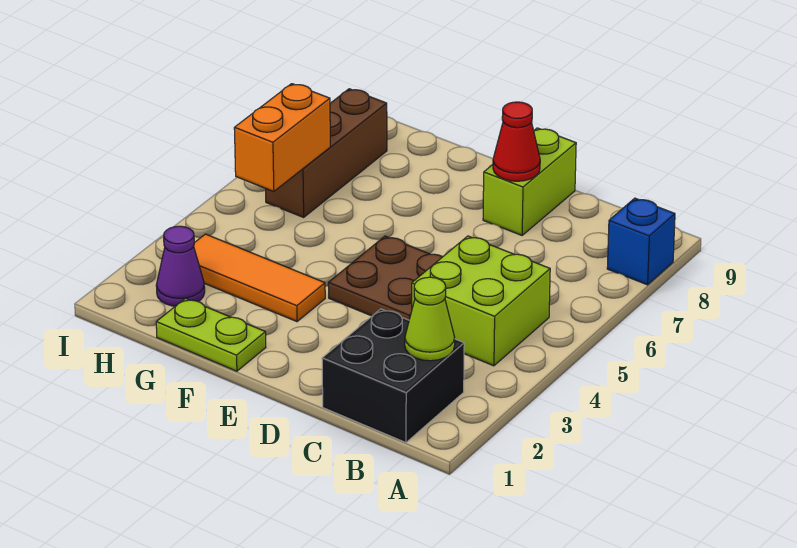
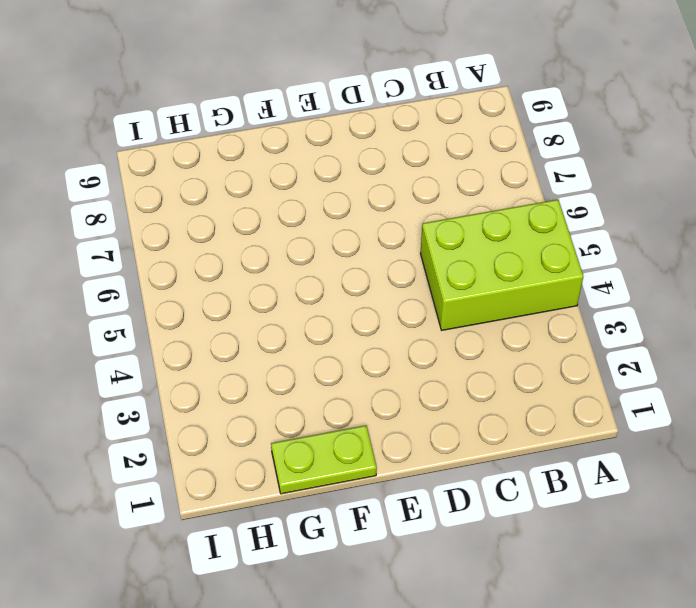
lime 2x3 brick [421,200,583,330] -> lime 2x2 brick [412,236,550,366]
none -> blue 1x1 brick [607,198,675,285]
none -> black 2x2 brick [322,309,464,443]
none -> brown 2x2 plate [328,236,442,320]

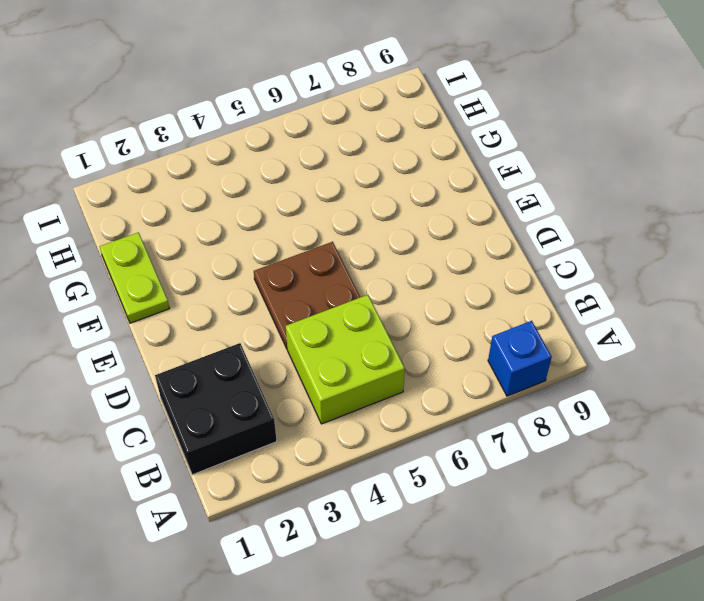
none -> lime 1x2 brick [483,128,576,235]
none -> orange 1x3 tile [194,234,325,322]
none -> purple 1x1 cone [156,226,205,306]

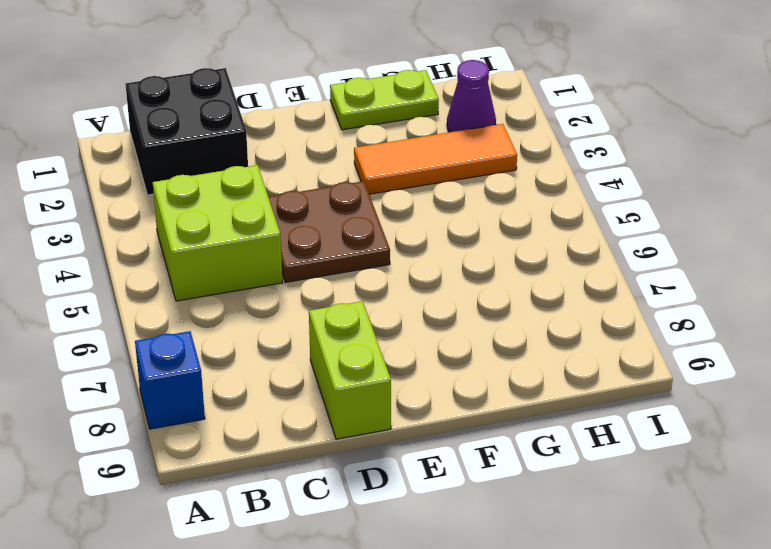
none -> brown 1x3 brick [266,89,387,217]
none -> lime 1x1 cone [405,277,455,361]
none -> red 1x1 cone [493,102,540,181]

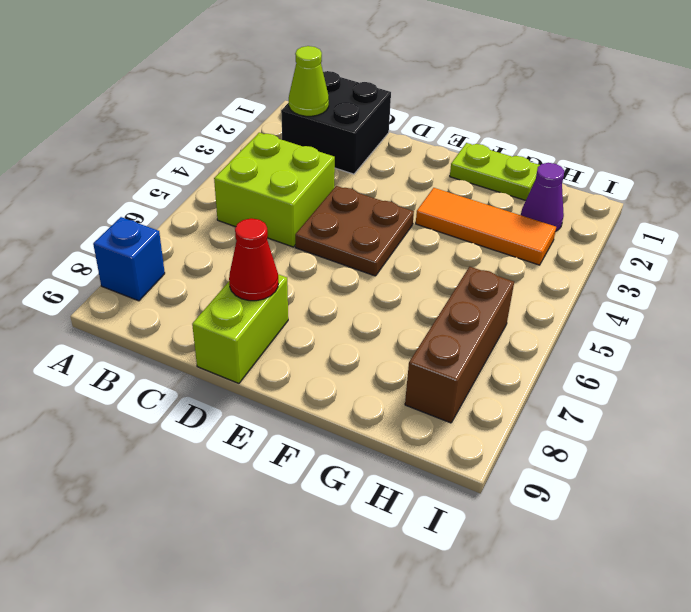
none -> orange 1x2 brick [234,84,330,192]

